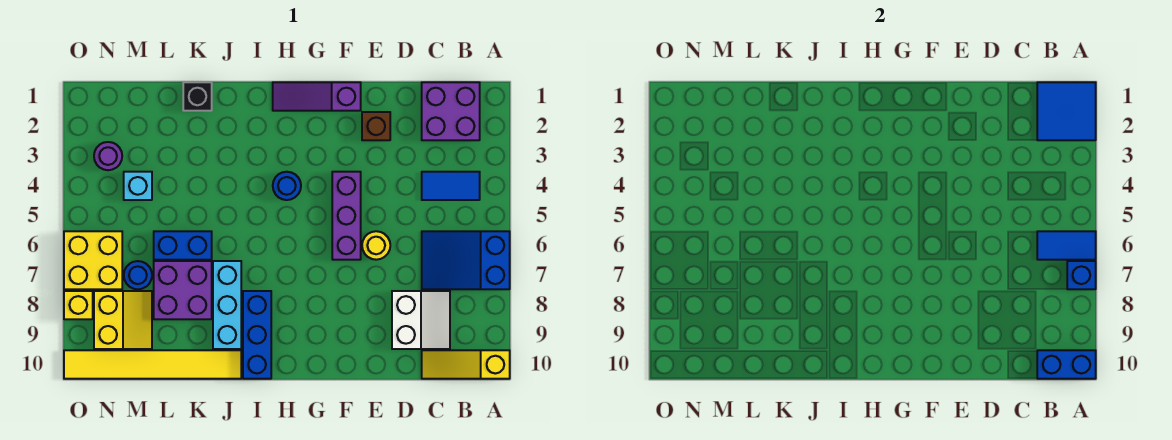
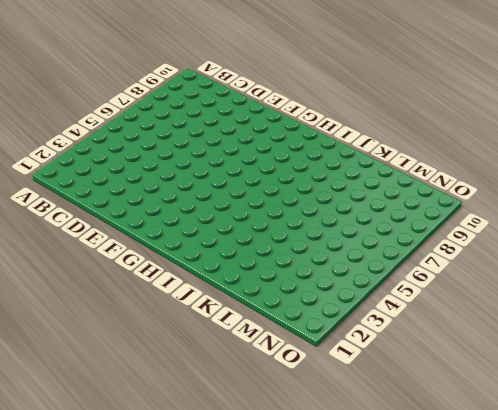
none -> blue 2x3 slope [422,231,510,289]
none -> yellow 1x3 slope [422,350,510,379]
none -> purple 2x2 brick [422,82,480,140]

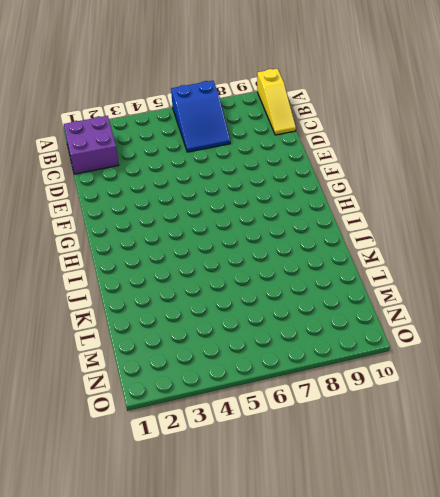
none -> blue 1x2 tile [422,172,480,200]
none -> white 2x2 slope [392,291,450,349]
none -> brown 1x1 brick [362,112,390,140]

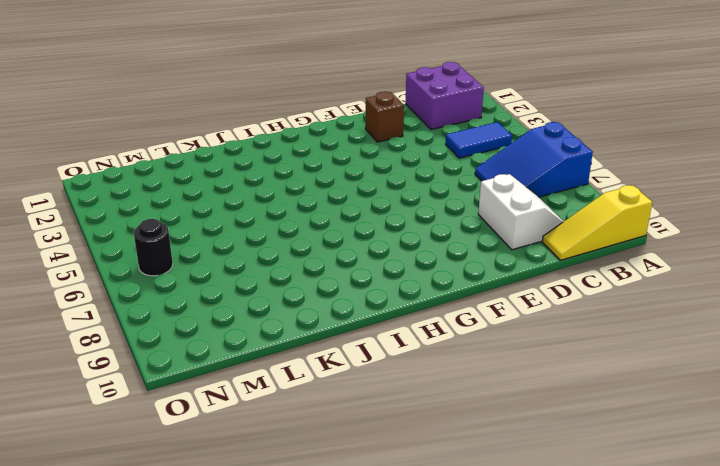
black 1x1 round brick [134,219,173,276] -> yellow 2x2 brick [64,231,122,289]
none -> yellow 1x1 round brick [362,231,390,260]
none -> purple 1x3 slope [273,82,361,111]
none -> purple 1x3 brick [332,172,361,260]

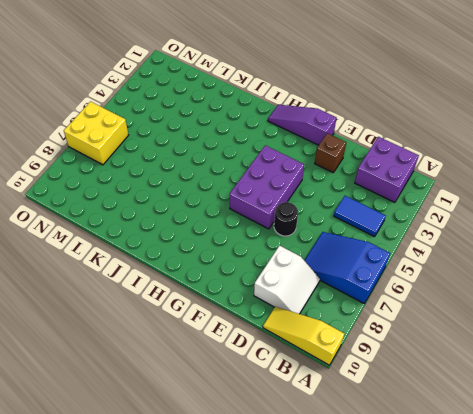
black 1x1 round brick [274,202,298,236] -> yellow 1x1 round brick [362,231,390,260]
purple 2x3 brick [230,145,304,229] -> purple 1x3 brick [332,172,361,260]
none -> blue 1x1 round brick [273,172,301,200]
none -> blue 1x3 brick [243,291,271,379]
none -> cyan 1x3 brick [213,261,241,349]

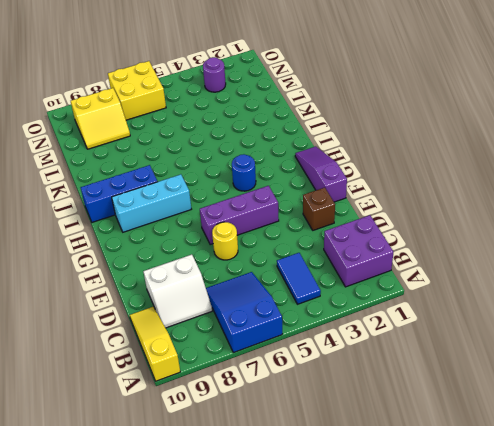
cyan 1x3 brick [112,174,191,232] -> cyan 1x3 brick moved to [213,261,241,349]
none -> yellow 1x6 tile [64,350,241,379]
none -> black 1x1 brick [183,82,212,111]
none -> blue 1x2 brick [154,231,212,260]

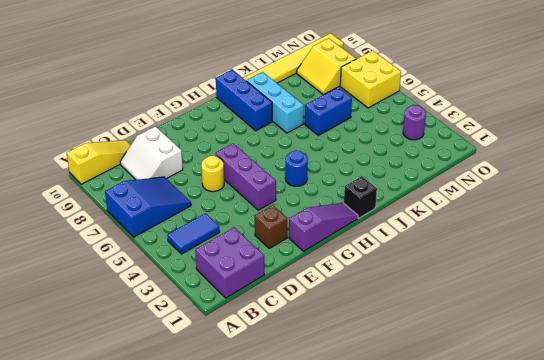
black 1x1 brick [344,176,377,218] -> black 1x1 brick moved to [183,82,212,111]
none -> purple 2x2 brick [154,261,212,319]
none -> cyan 1x1 brick [124,172,152,200]
none -> blue 1x1 round brick [124,261,152,289]

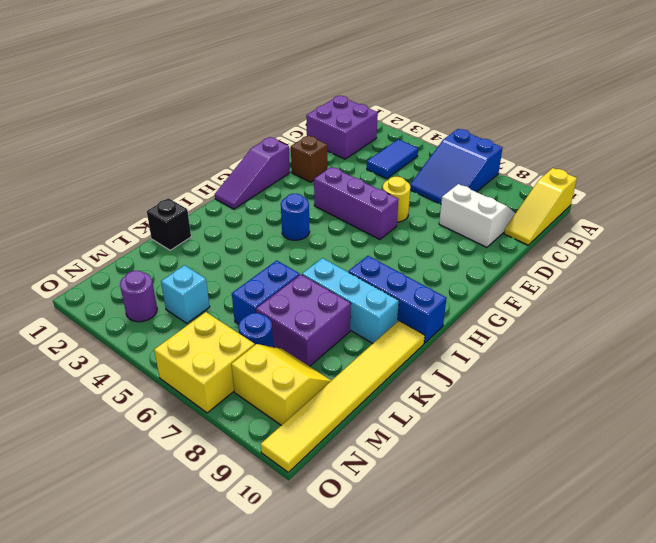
none -> yellow 1x1 brick [64,291,93,319]
none -> blue 2x2 tile [1037,82,1096,140]
none -> blue 1x2 tile [1037,231,1096,260]

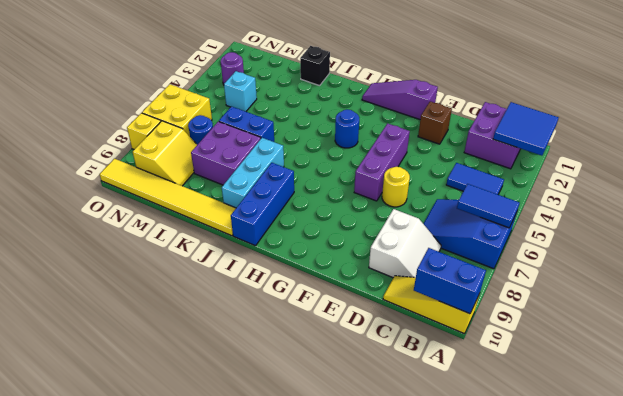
none -> blue 1x1 brick [1067,261,1096,289]

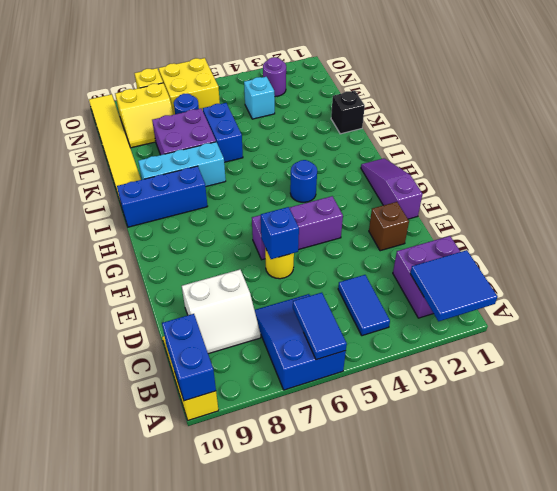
blue 1x1 brick [261,207,299,259] -> blue 1x1 brick moved to [1067,261,1096,289]

